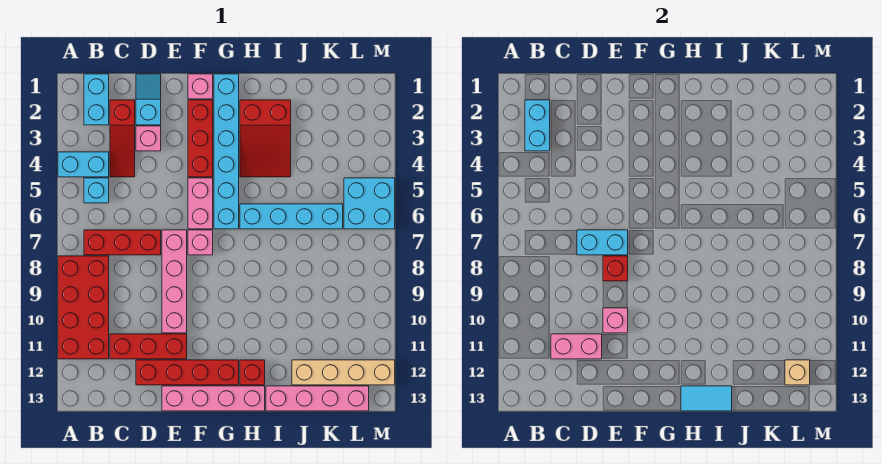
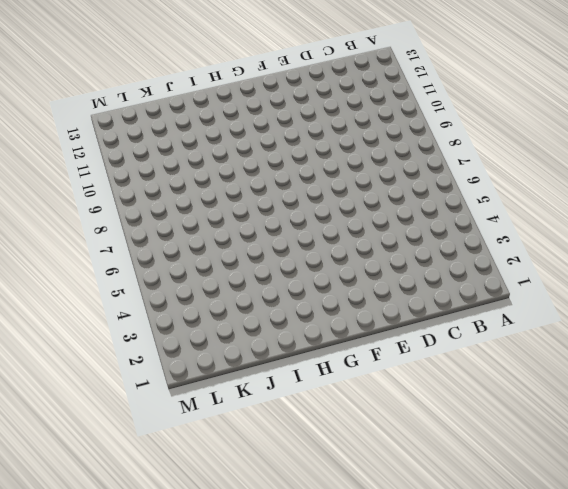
none -> cyan 1x2 brick [58,152,109,177]
none -> red 2x4 brick [58,256,109,359]
none -> cyan 1x2 brick [84,74,109,125]
none -> cyan 1x1 brick [84,178,109,203]

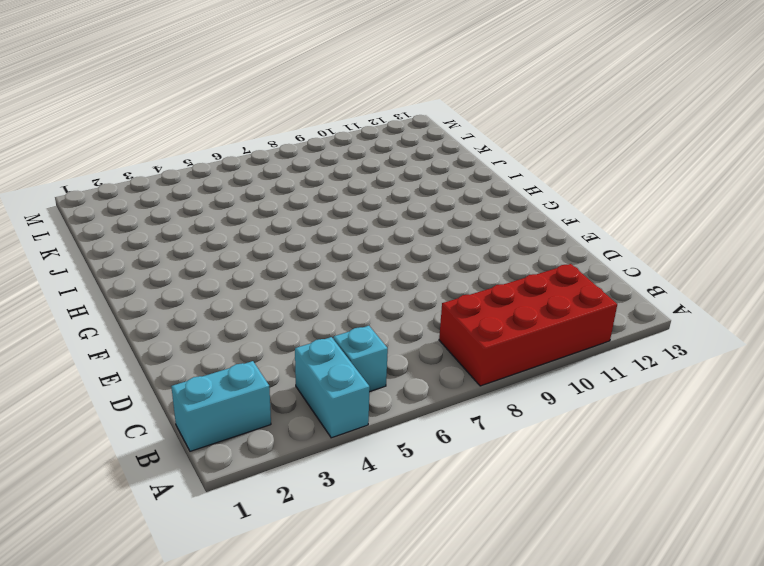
none -> red 1x3 brick [84,230,161,255]
none -> red 1x3 slope [110,100,135,177]
none -> red 1x3 brick [110,334,187,359]
none -> cyan 1x2 slope [136,74,161,125]

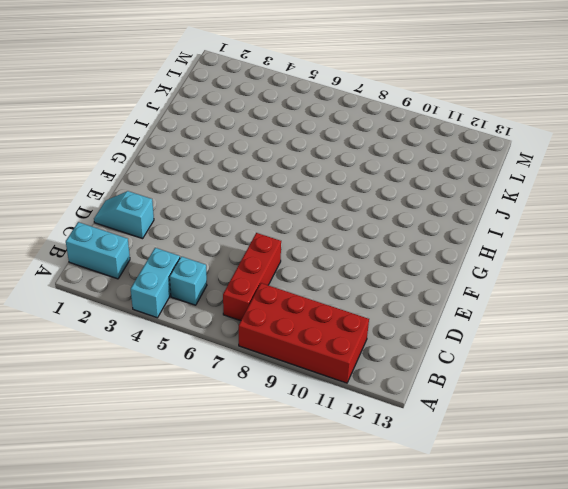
none -> red 1x3 slope [110,100,135,177]
none -> red 1x3 brick [110,334,187,359]
none -> pink 1x1 brick [136,126,161,151]
none -> red 1x4 brick [136,360,239,385]

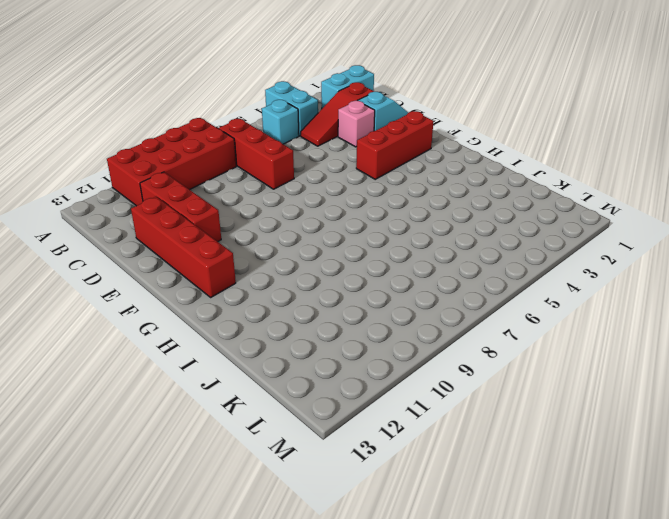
none -> pink 1x4 brick [162,230,187,333]
none -> pink 1x4 brick [162,386,265,411]
none -> pink 1x1 brick [188,74,213,99]
none -> pink 1x2 brick [188,178,213,229]

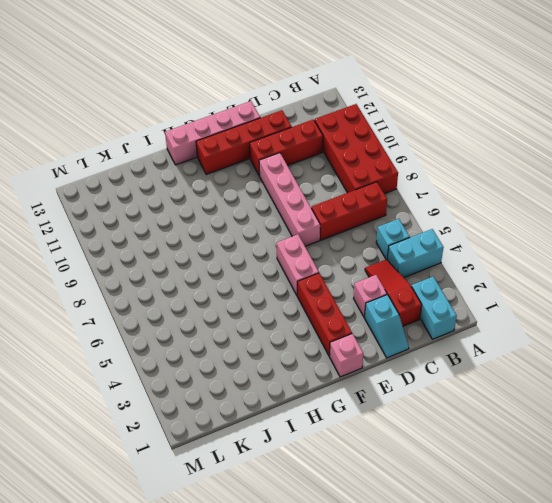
none -> pink 1x1 brick [188,230,213,255]
none -> cyan 1x6 brick [214,74,239,229]
none -> red 2x3 slope [240,100,291,177]
none -> cyan 1x4 brick [240,204,343,229]

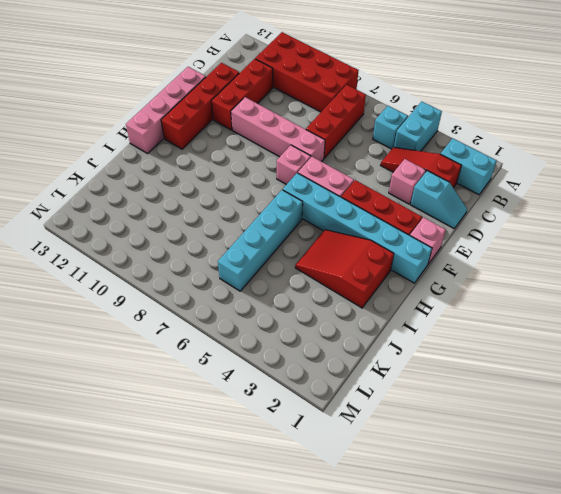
none -> red 1x1 brick [240,360,265,385]
none -> pink 1x4 brick [266,386,369,411]
none -> tan 1x4 brick [292,360,395,385]
none -> cyan 2x2 brick [344,178,395,229]

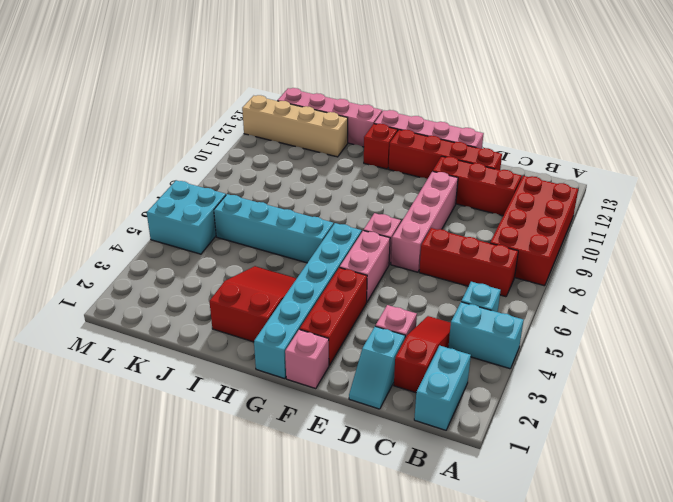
none -> cyan 1x2 brick [525,100,550,151]
none -> pink 1x2 brick [551,334,602,359]
none -> cyan 1x2 brick [577,230,628,255]
none -> red 1x1 brick [603,256,628,281]

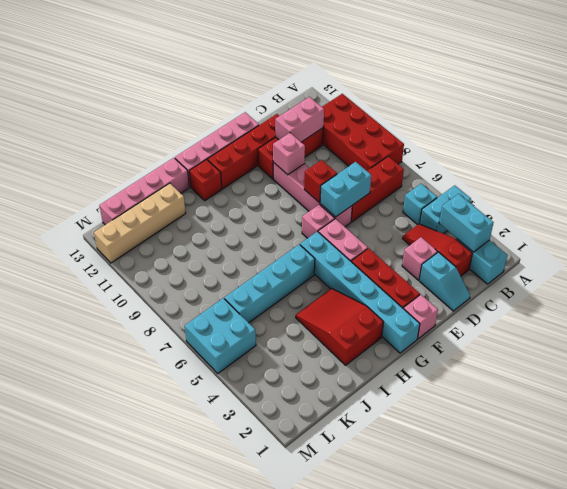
none -> cyan 1x2 tile [681,386,732,411]
none -> tan 1x1 brick [785,360,810,385]

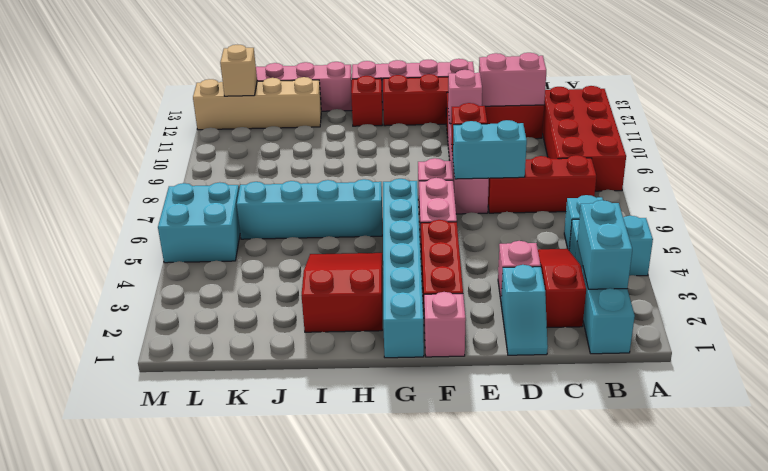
none -> cyan 1x2 tile [681,386,732,411]

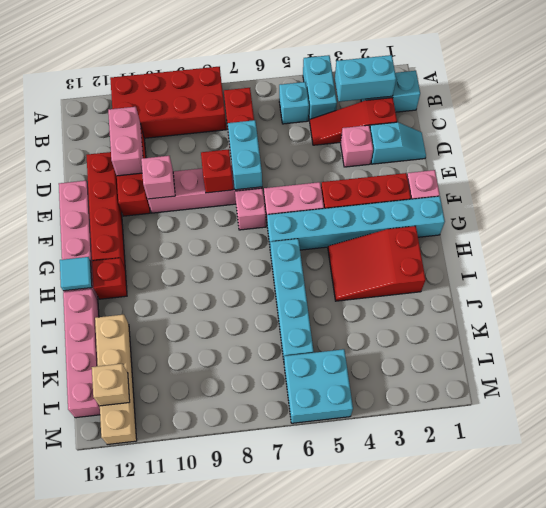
cyan 1x1 tile [60,257,92,291] -> cyan 1x2 tile [681,386,732,411]

